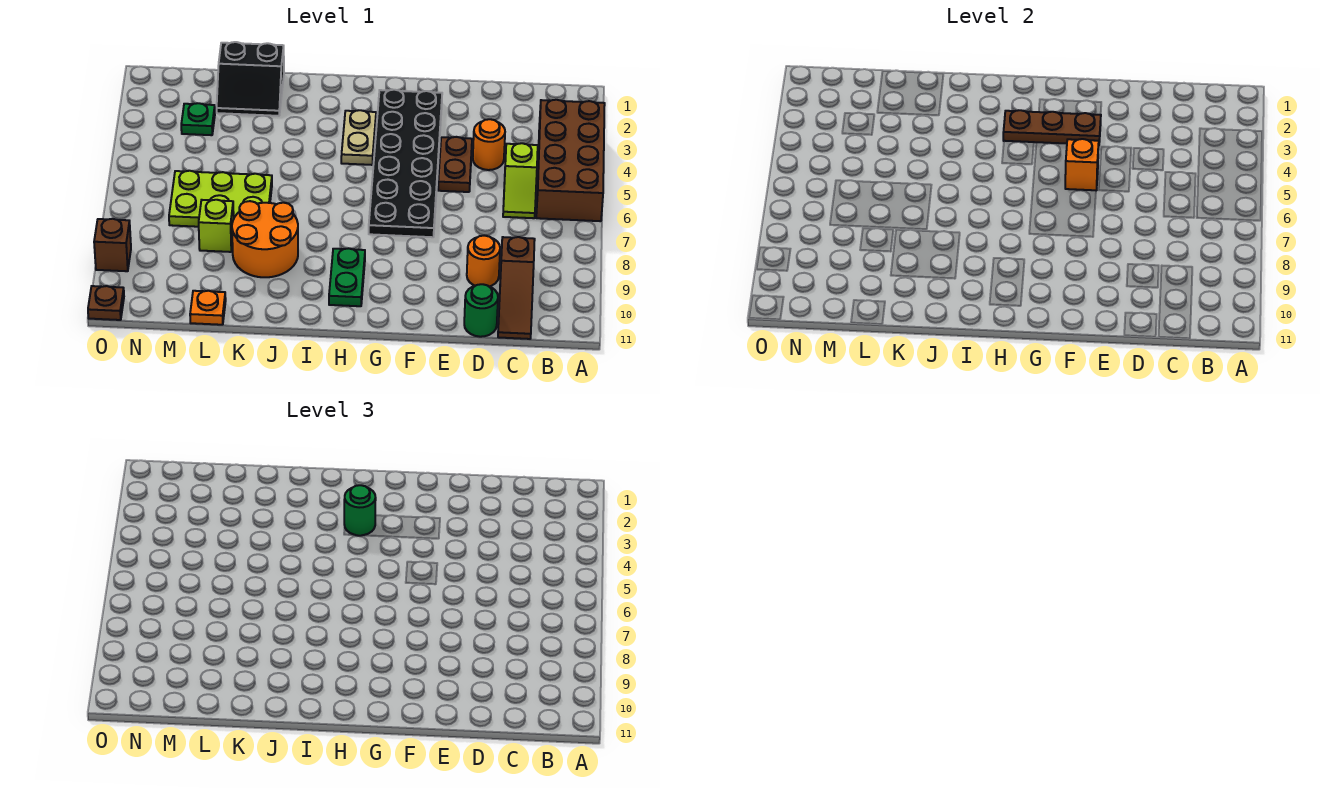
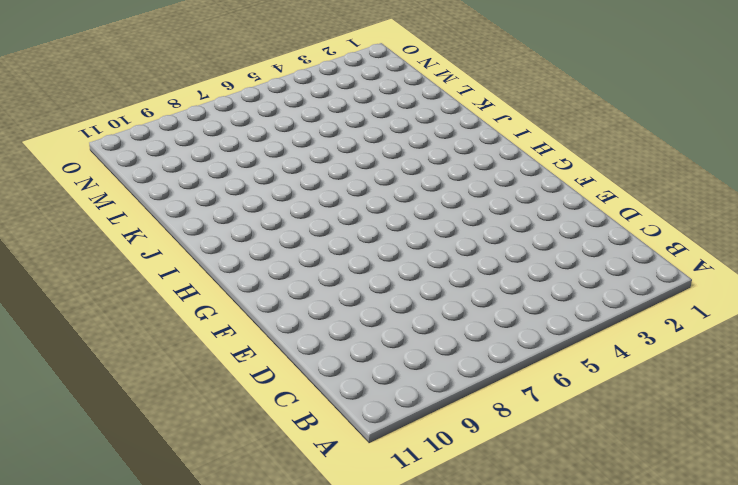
none -> brown 2x4 brick [536,100,605,221]
none -> lime 1x2 slope [503,143,538,218]
none -> brown 1x3 slope [498,237,535,339]

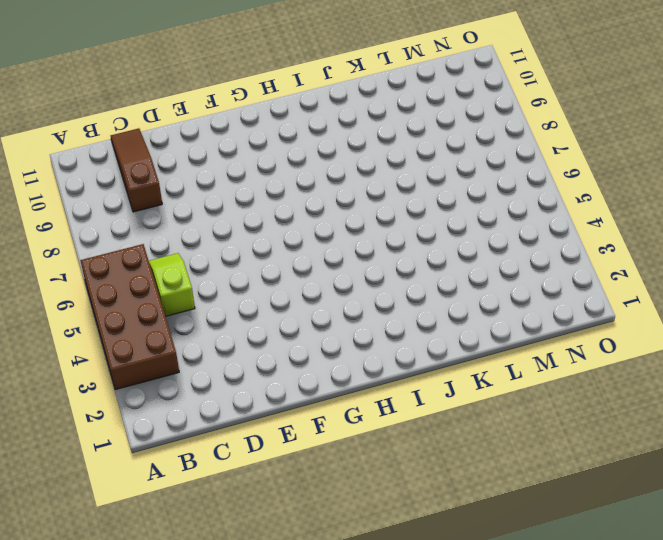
none -> orange 1x1 round brick [473,119,505,170]
none -> orange 1x1 round brick [467,235,500,286]
none -> green 1x1 round brick [464,284,498,337]

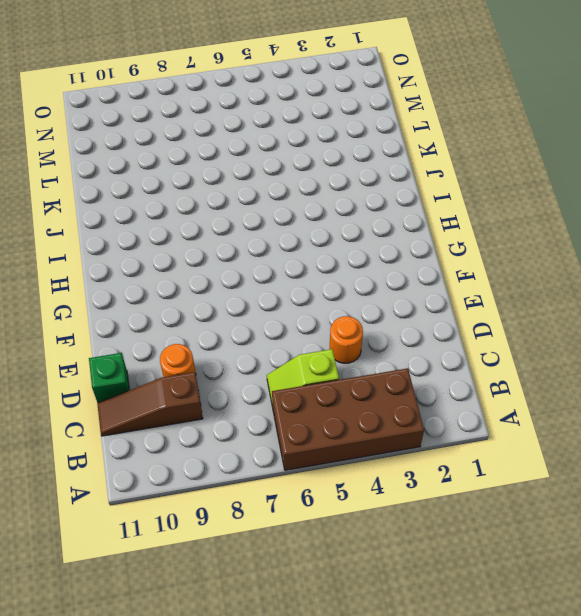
green 1x1 brick [89,353,129,403] -> green 1x1 round brick [464,284,498,337]
none -> brown 1x2 plate [438,137,472,192]
none -> black 2x6 plate [369,90,442,237]
none -> tan 1x2 plate [341,110,376,165]

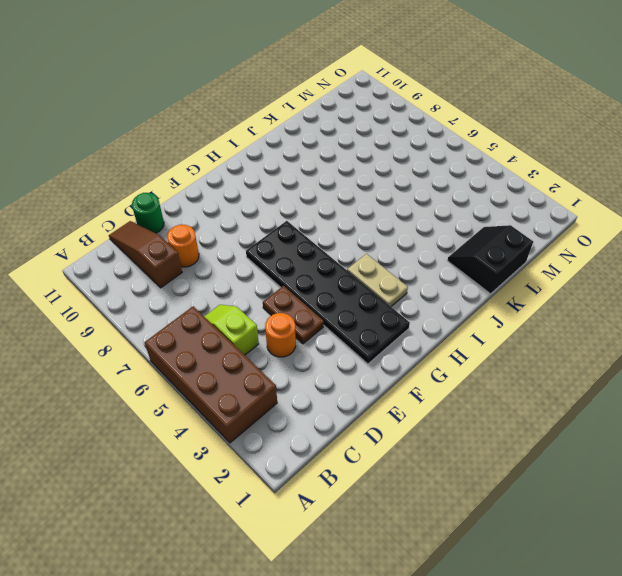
none -> green 1x2 plate [329,248,365,306]
none -> orange 2x2 round brick [232,201,298,277]
none -> lime 2x3 plate [169,171,272,227]

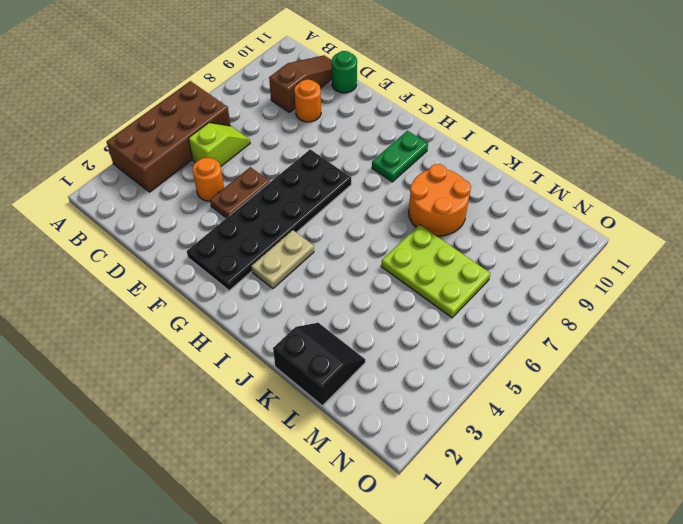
none -> lime 1x1 brick [199,200,234,252]
none -> orange 1x1 plate [190,291,226,325]
none -> green 1x1 plate [181,103,215,135]

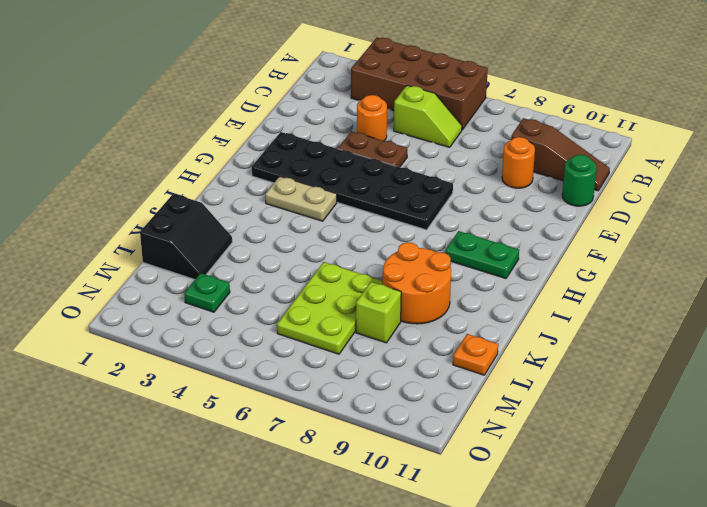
none -> brown 1x1 brick [94,219,131,271]
none -> brown 1x1 plate [88,286,124,320]
none -> brown 1x3 plate [1003,110,1101,144]

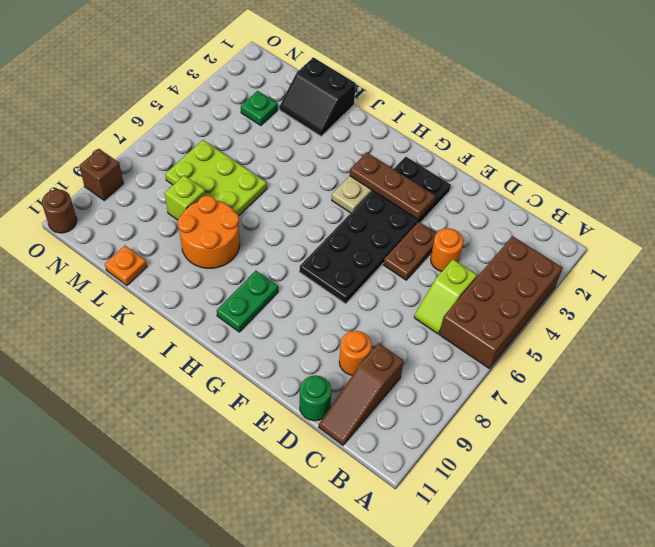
brown 1x1 round brick [42,189,77,233] -> brown 1x1 plate [88,286,124,320]
none -> orange 1x1 brick [1065,139,1099,190]
none -> green 1x1 round brick [344,485,376,536]

